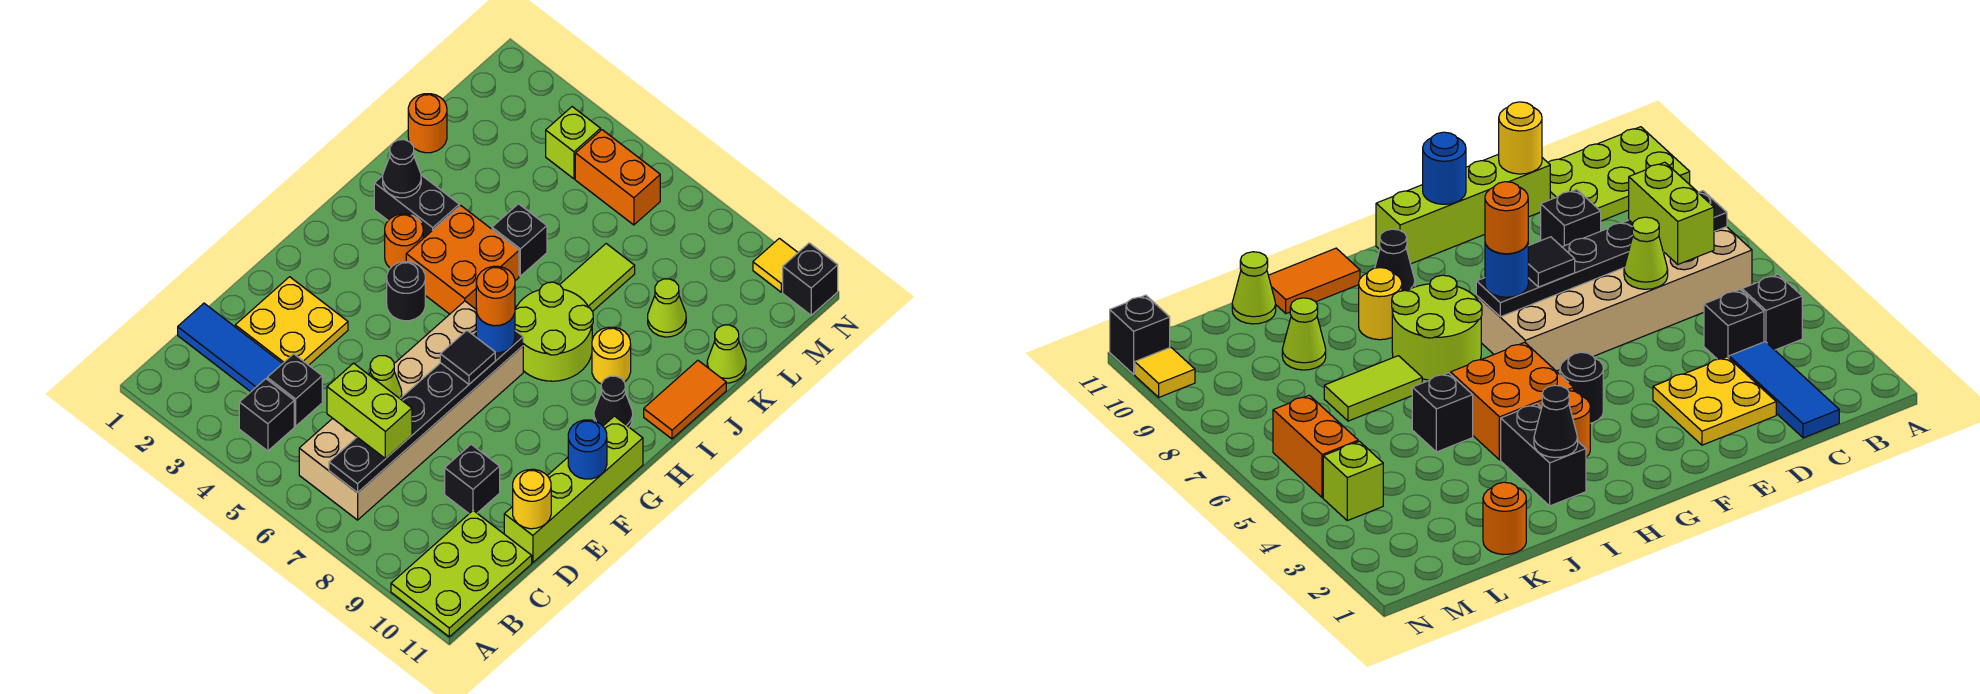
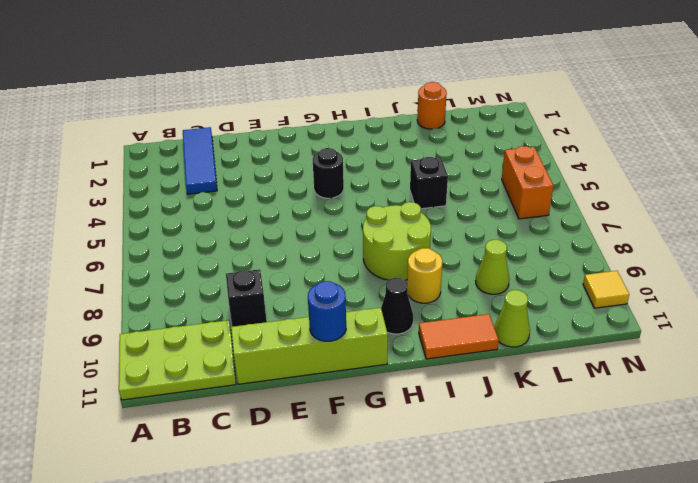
none -> black 1x1 brick [239,379,294,451]
none -> tan 2x6 brick [299,301,523,520]
none -> black 1x1 brick [267,354,322,426]
none -> yellow 2x2 plate [235,277,348,365]

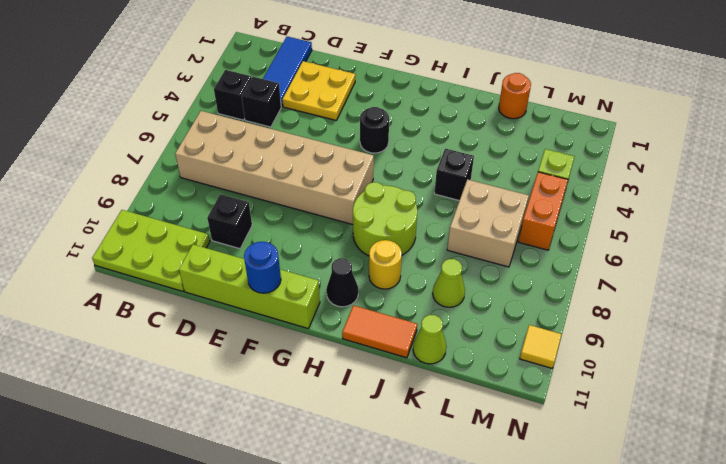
tan 2x2 brick [447,179,529,267] -> lime 1x2 tile [560,244,635,311]
none -> orange 1x1 round brick [385,214,423,268]
none -> orange 2x2 brick [406,206,519,314]
none -> black 1x2 brick [374,175,459,238]
none -> black 1x1 brick [783,243,838,315]

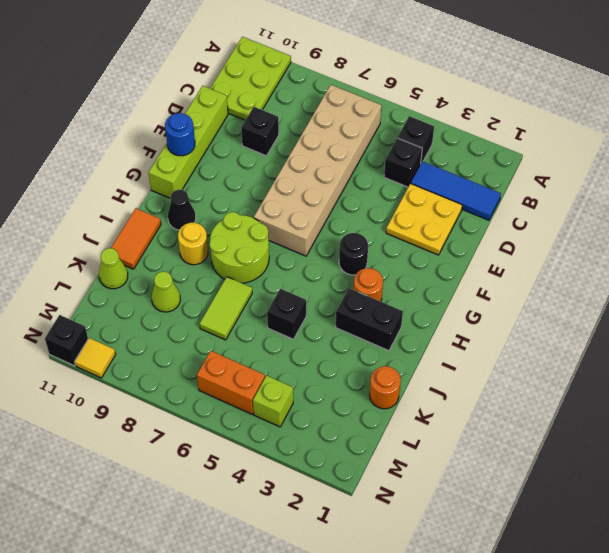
none -> orange 2x2 brick [406,206,519,314]
none -> black 1x6 plate [329,331,523,493]
none -> lime 1x1 cone [369,356,402,398]
none -> yellow 1x1 round brick [513,469,551,529]

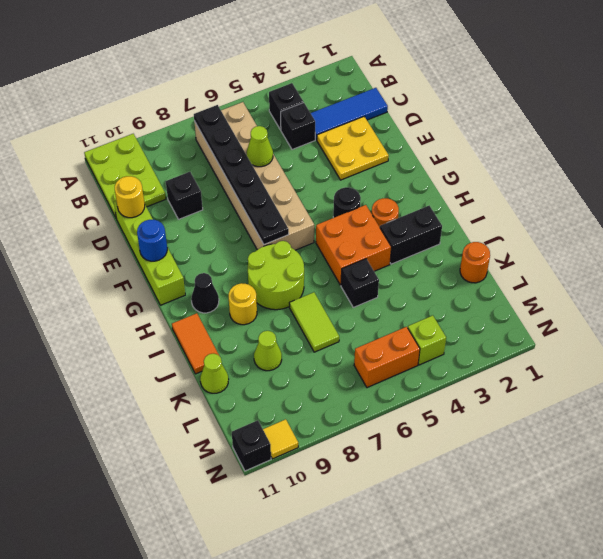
none -> black 1x1 cone [383,140,421,198]
none -> lime 1x2 brick [327,363,412,459]
none -> black 1x1 tile [440,331,495,384]
none -> blue 1x1 round brick [476,309,515,353]

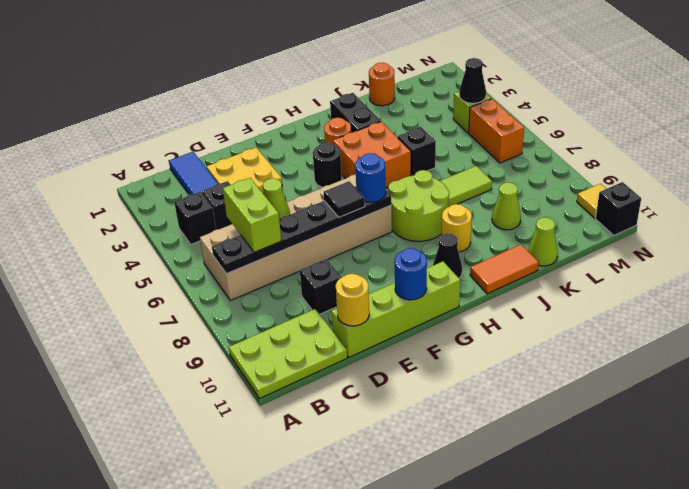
black 1x1 cone [459,58,486,103] -> black 1x1 cone moved to [383,140,421,198]
none -> orange 1x1 round brick [476,266,515,326]

